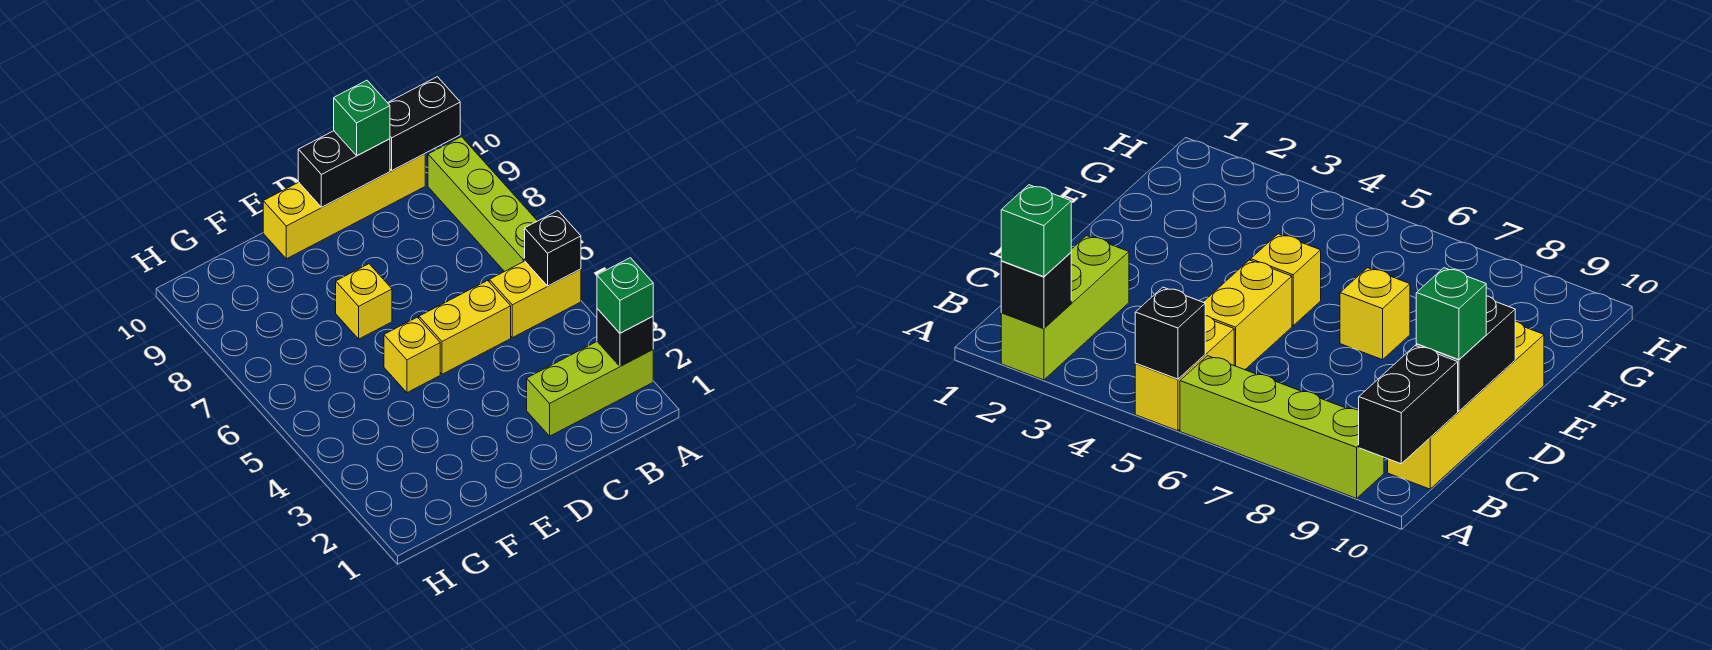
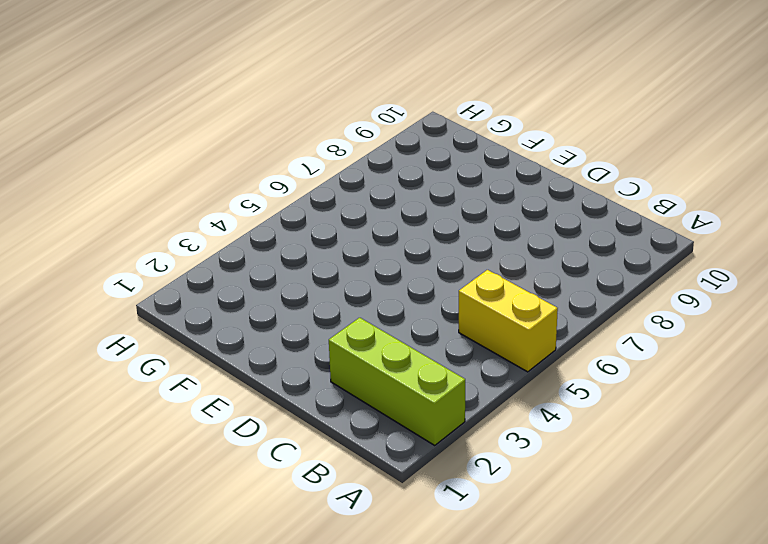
none -> lime 1x4 brick [428,137,537,272]
none -> yellow 1x4 brick [263,154,425,259]
none -> yellow 1x2 brick [419,280,511,374]

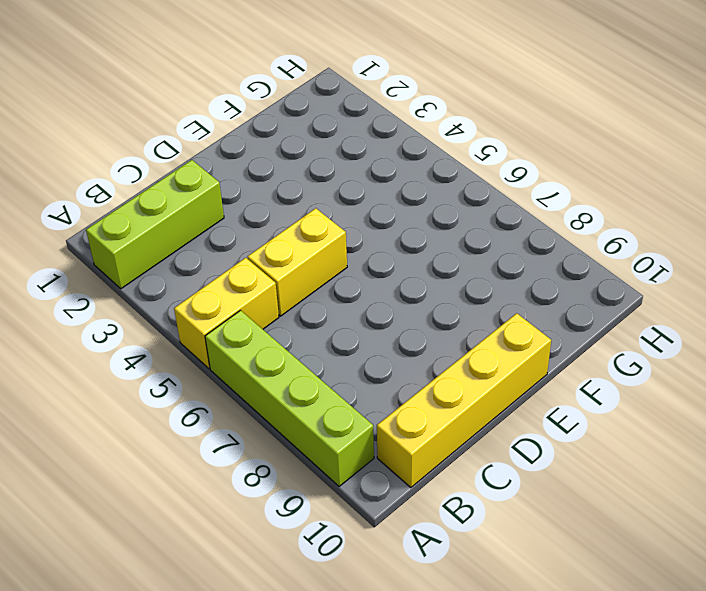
none -> yellow 1x1 brick [384,317,440,393]
none -> yellow 1x1 brick [336,264,392,339]
none -> black 1x1 brick [597,309,653,366]

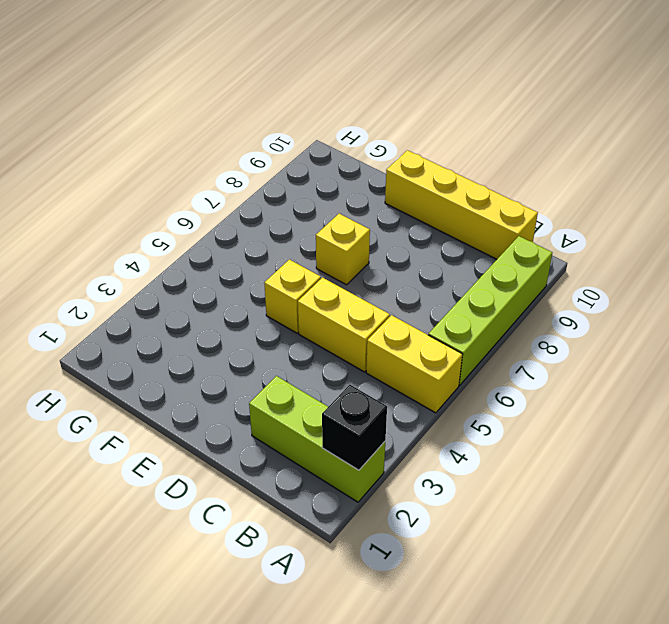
none -> black 1x1 brick [525,211,581,286]
none -> black 1x2 brick [388,77,460,171]
none -> black 1x2 brick [298,131,390,207]

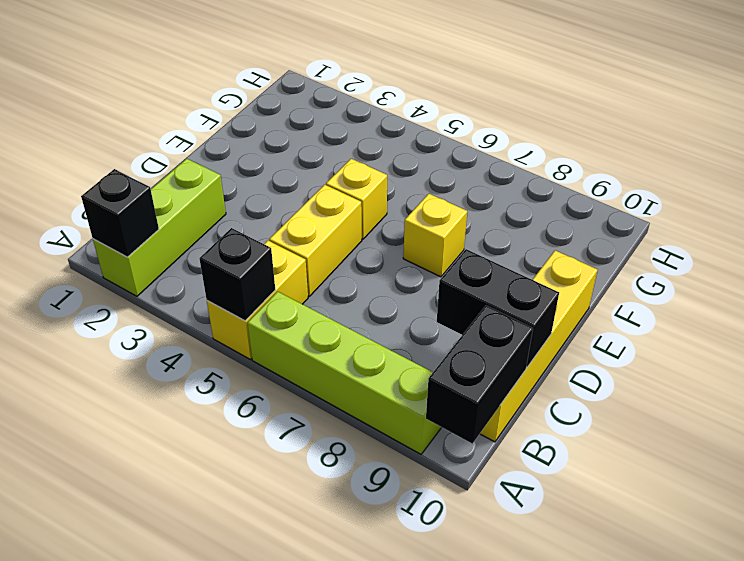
black 1x2 brick [437,249,559,367] -> black 1x2 brick turned to [298,131,390,207]
none -> green 1x1 brick [597,258,653,333]
none -> green 1x1 brick [334,80,390,156]

